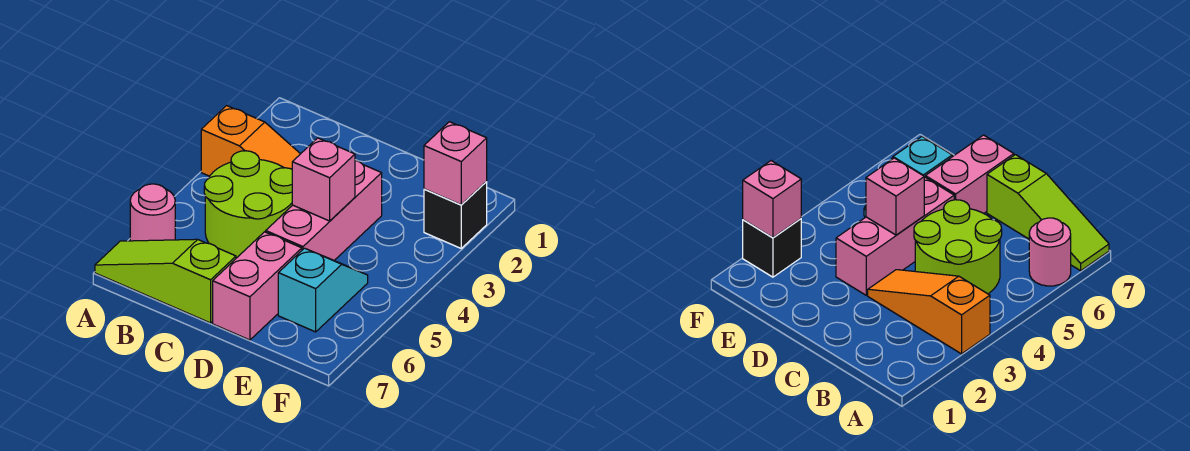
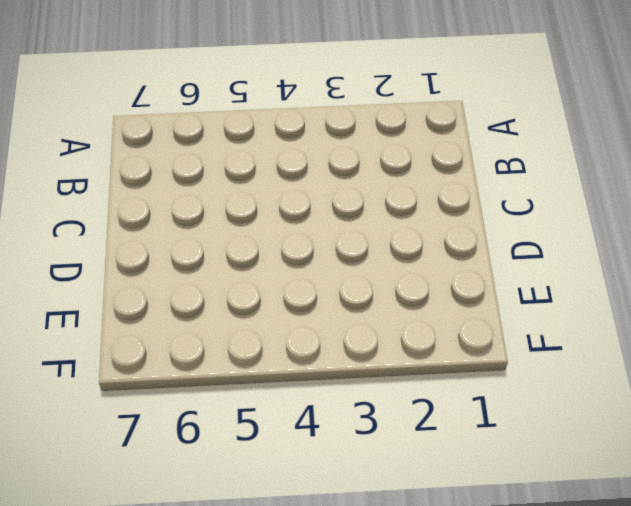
none -> orange 1x3 slope [201,106,300,176]
none -> pink 1x1 round brick [130,184,175,241]

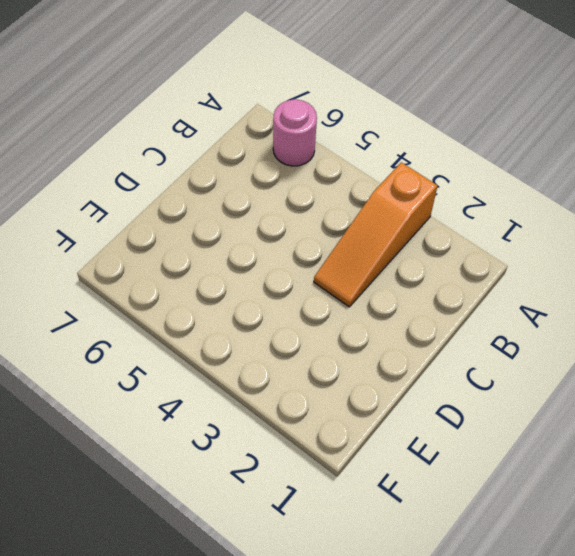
none -> lime 1x3 slope [95,239,236,323]
none -> lime 2x2 round brick [204,151,292,258]

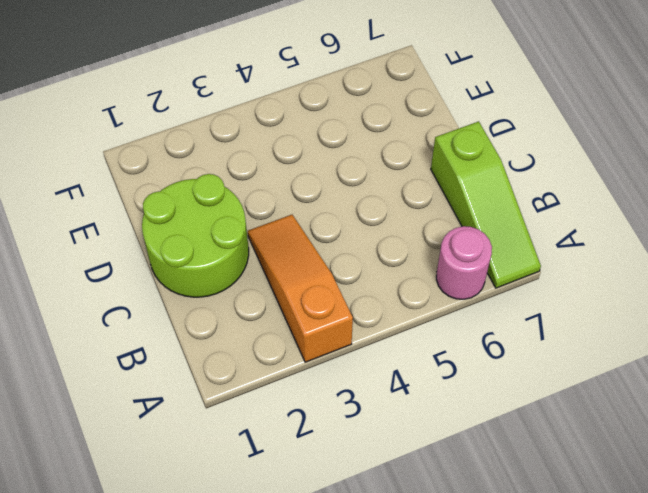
lime 2x2 round brick [142,174,249,297] -> lime 2x2 round brick moved to [204,151,292,258]
none -> pink 1x3 brick [266,160,382,260]
none -> pink 1x2 brick [213,232,302,340]

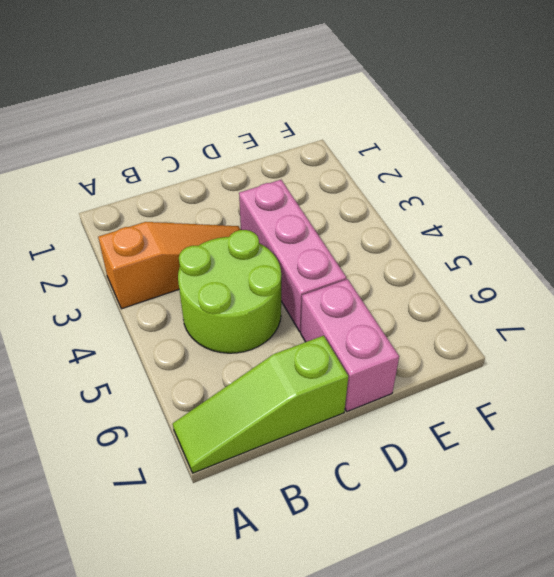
none -> pink 1x1 round brick [130,184,175,241]
none -> cyan 1x2 slope [278,248,368,332]

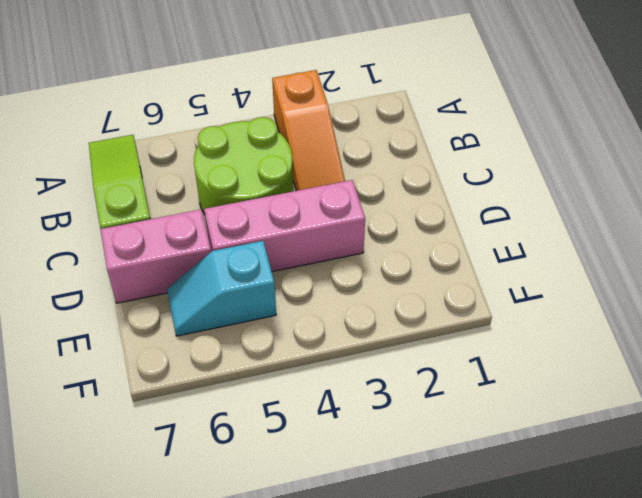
cyan 1x2 slope [167,241,276,336] -> cyan 1x2 slope turned to [278,248,368,332]
none -> pink 1x1 round brick [130,184,175,241]
none -> black 1x1 brick [424,182,487,248]

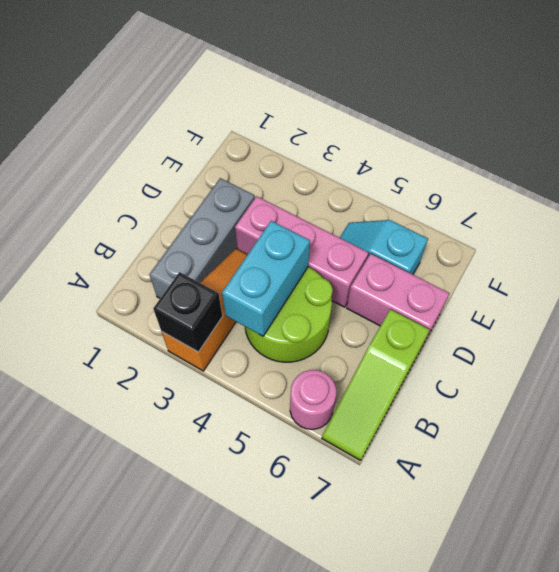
black 1x1 brick [153,272,223,352] -> black 1x1 brick moved to [424,182,487,248]
grey 1x3 brick [149,178,255,298] -> none
cyan 1x2 brick [222,221,310,336] -> none
none -> pink 1x1 brick [292,138,355,221]
none -> pink 1x1 brick [424,122,487,205]

